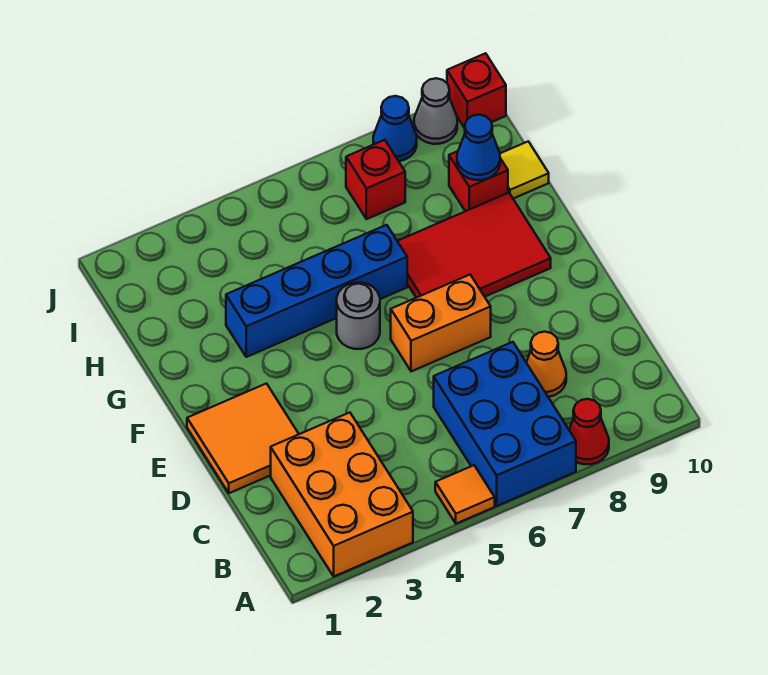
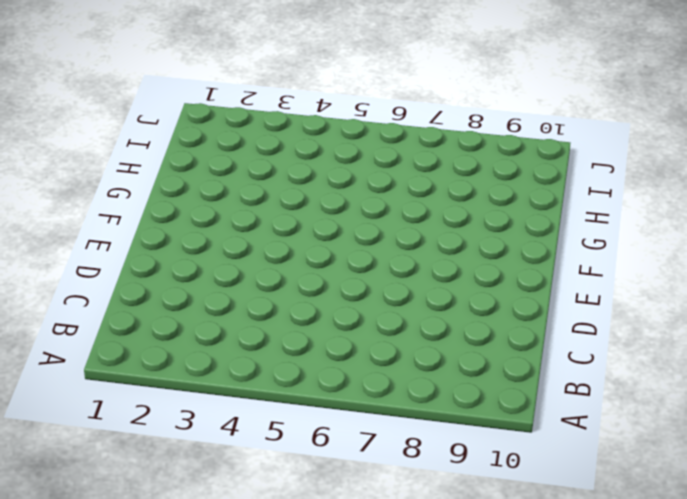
none -> orange 2x3 brick [271,413,413,576]
none -> orange 1x1 tile [435,465,495,524]
none -> blue 2x3 brick [434,342,576,506]

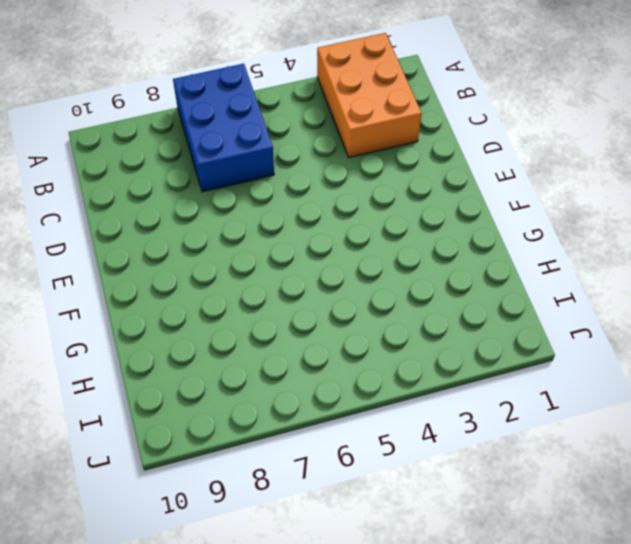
none -> orange 1x1 tile [435,465,495,524]
none -> red 1x1 cone [569,399,609,464]
none -> orange 1x1 cone [526,332,566,397]

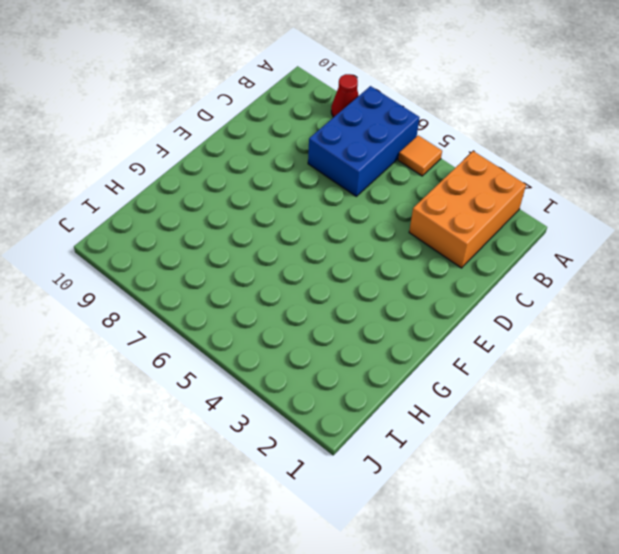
none -> orange 1x1 cone [526,332,566,397]
none -> orange 2x2 tile [187,384,299,493]
none -> orange 1x2 brick [391,275,491,371]

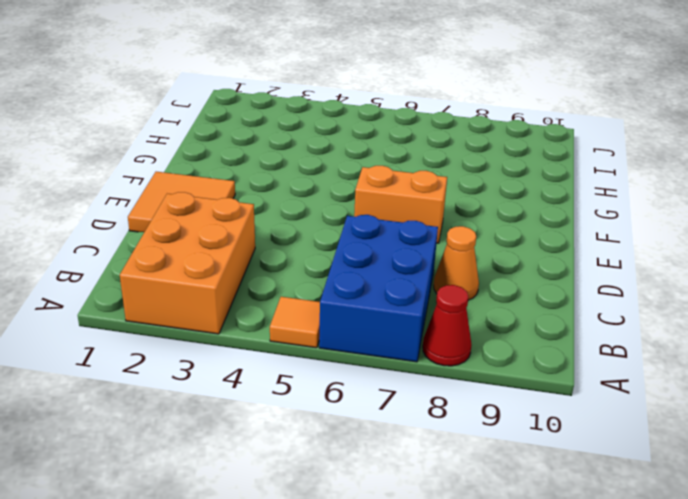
none -> grey 1x1 round brick [337,283,380,349]
none -> red 2x3 tile [398,193,551,298]
none -> blue 1x4 brick [226,225,407,357]

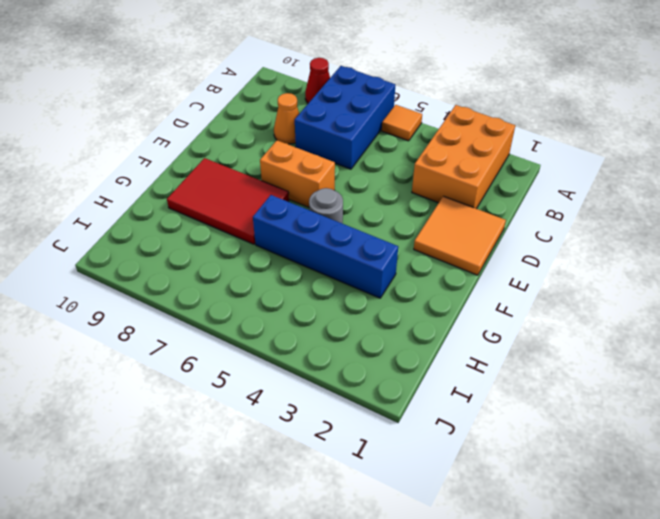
none -> red 1x1 brick [449,151,508,211]
none -> yellow 1x1 tile [500,141,549,199]
none -> red 1x1 brick [346,140,405,219]

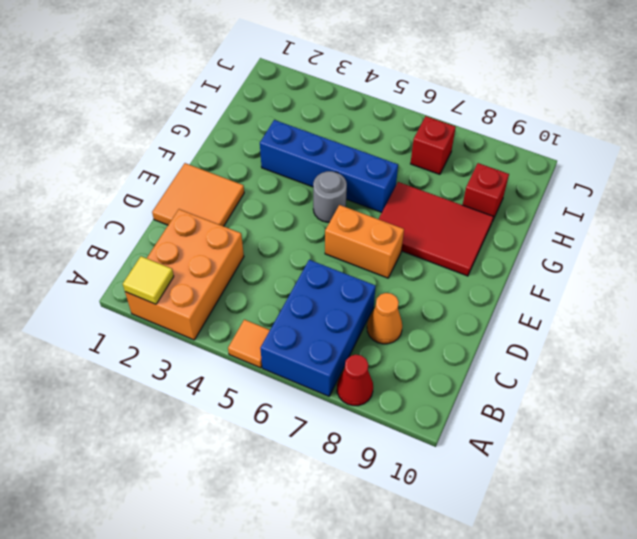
yellow 1x1 tile [123,256,174,304] -> yellow 1x1 tile moved to [500,141,549,199]
none -> blue 1x1 cone [373,96,417,161]
none -> grey 1x1 cone [414,78,457,144]
none -> red 1x1 brick [447,53,506,128]

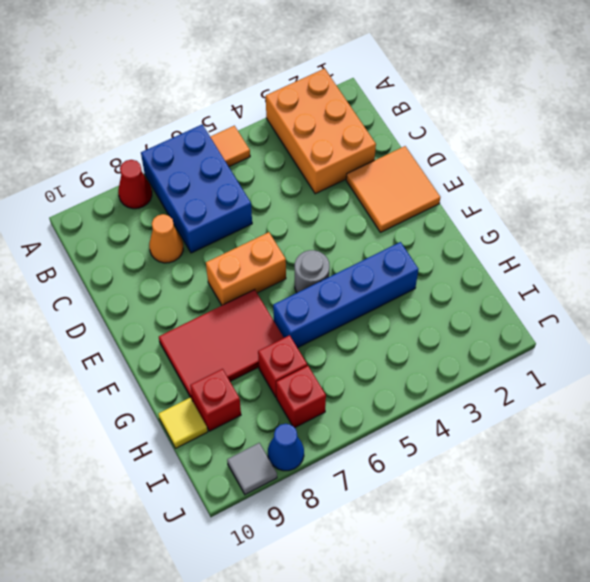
red 1x1 brick [258,335,307,397] -> red 1x1 brick moved to [447,53,506,128]
grey 1x1 tile [227,443,277,494] -> grey 1x1 cone [414,78,457,144]
none -> blue 1x1 cone [457,115,500,180]

